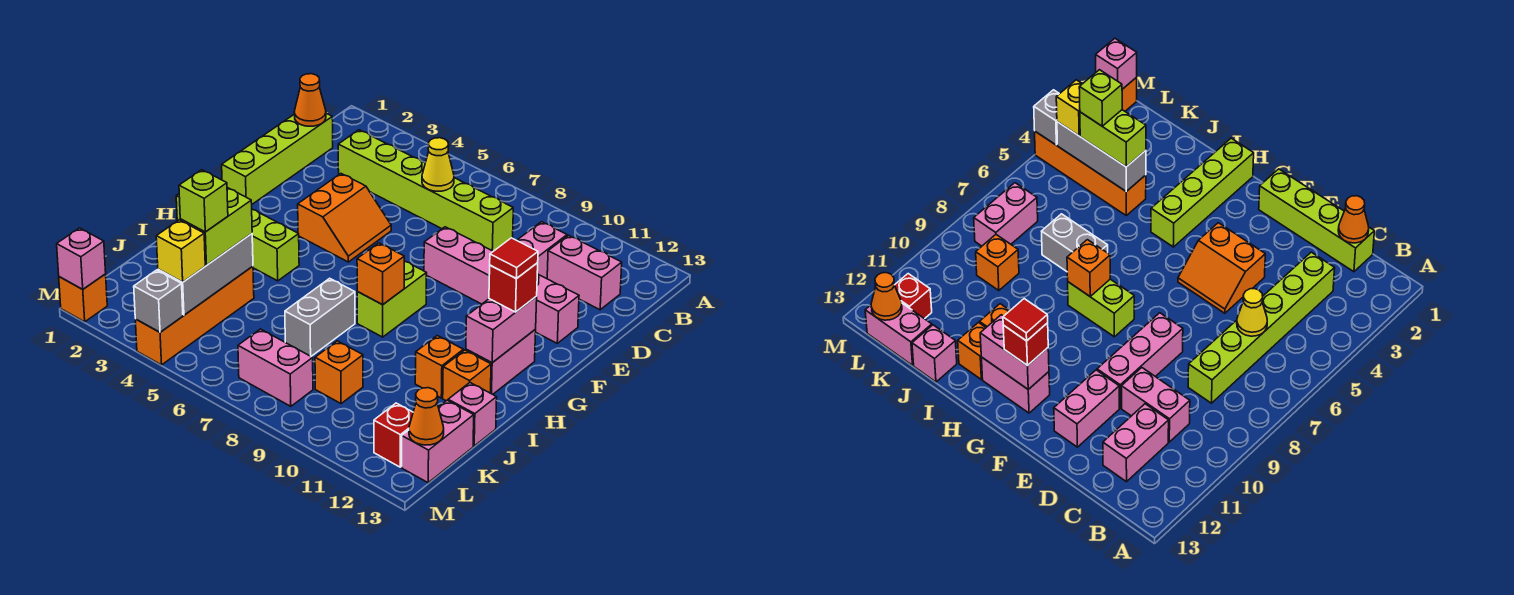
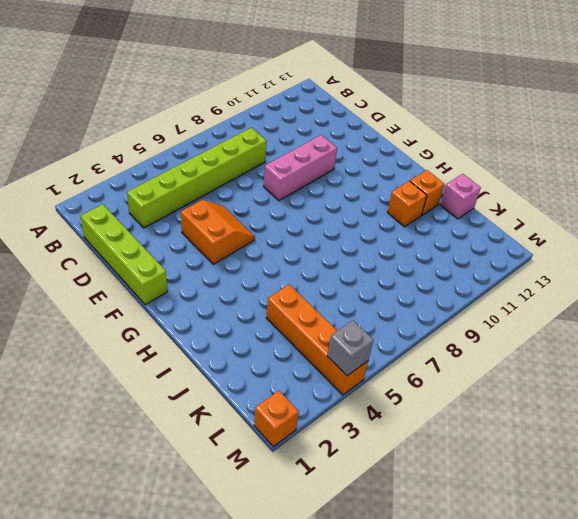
none -> pink 1x2 brick [517,222,567,279]
none -> pink 1x2 brick [547,235,622,310]
none -> pink 1x2 brick [535,274,579,343]
none -> lime 1x2 brick [357,261,427,337]

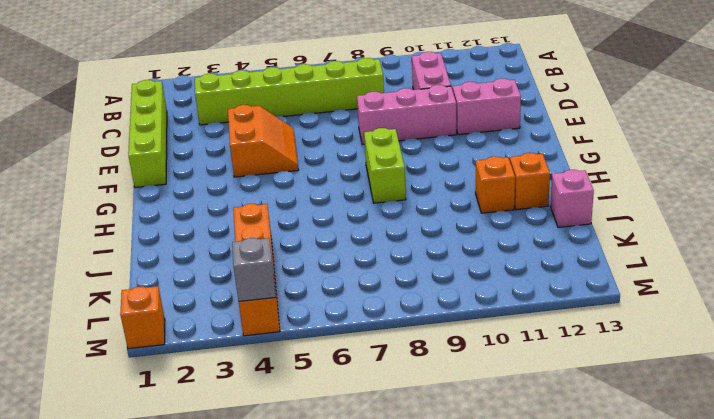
none -> pink 1x2 brick [547,235,622,310]
none -> pink 1x2 brick [466,330,536,394]
none -> lime 1x4 brick [176,194,299,281]
none -> grey 1x2 brick [285,278,355,356]

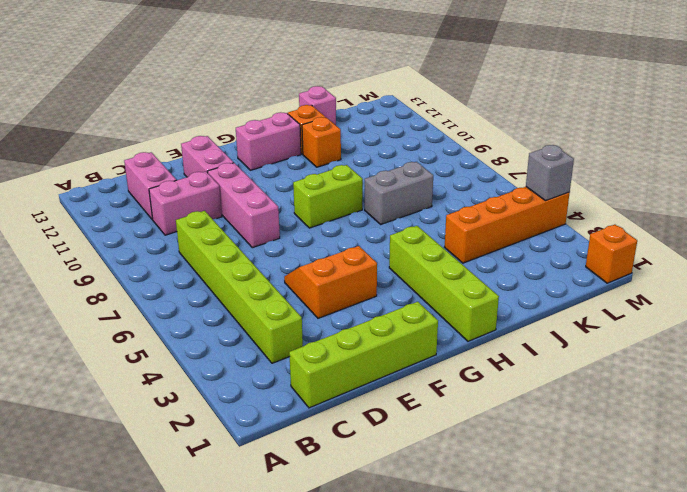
none -> orange 1x1 brick [315,341,363,404]
none -> pink 1x2 brick [402,400,474,483]
none -> pink 1x2 brick [238,329,313,406]
none -> red 1x1 brick [374,403,413,467]

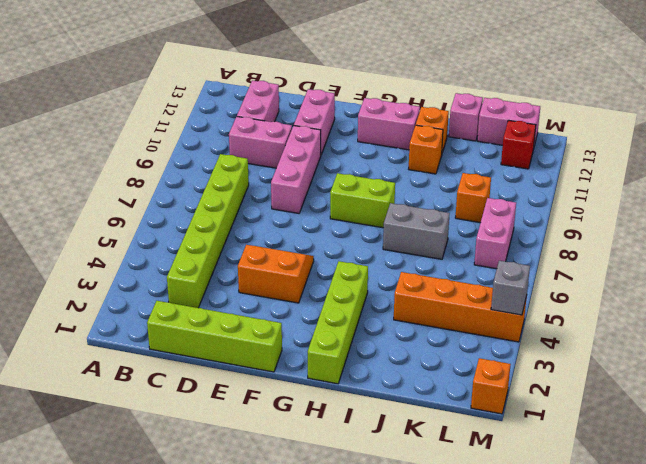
none -> orange 1x1 cone [294,74,326,126]
none -> yellow 1x1 cone [422,138,454,191]
none -> pink 1x2 brick [466,296,537,363]
none -> orange 1x1 brick [357,243,404,305]

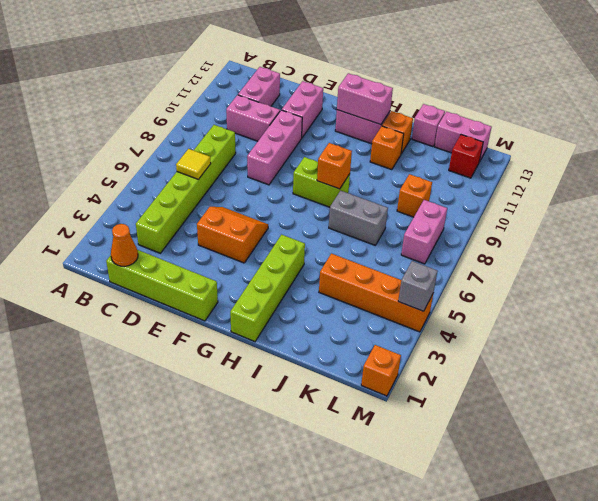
yellow 1x1 tile [176,149,211,179] -> yellow 1x1 cone [422,138,454,191]
none -> grey 1x3 brick [158,234,253,315]
none -> orange 1x1 cone [409,388,444,445]
none -> pink 1x1 brick [57,228,106,289]
none -> red 1x1 brick [489,263,538,312]

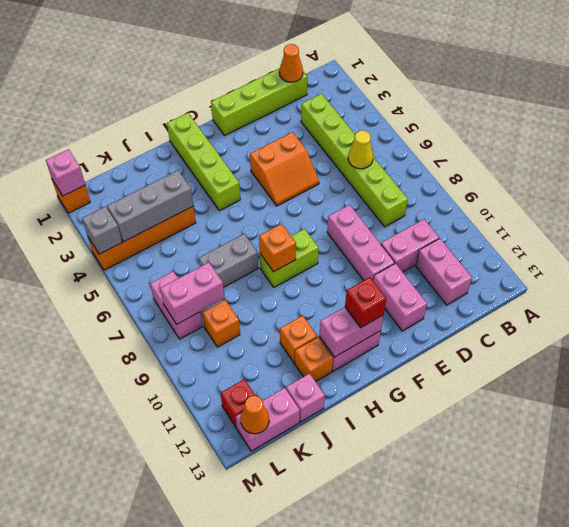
pink 1x2 brick [160,262,224,324] -> none
none -> lime 1x2 brick [180,188,252,265]
none -> yellow 1x1 brick [156,220,205,282]
none -> red 1x1 tile [490,238,538,279]
none -> lime 1x1 brick [179,170,228,232]

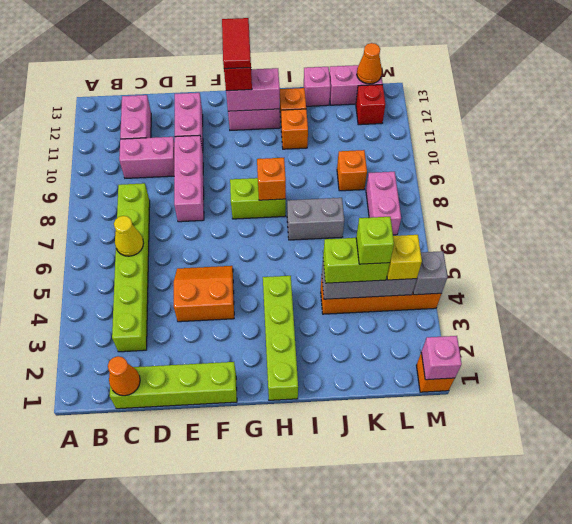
red 1x2 tile [222,18,251,69] -> red 1x1 tile [490,238,538,279]

